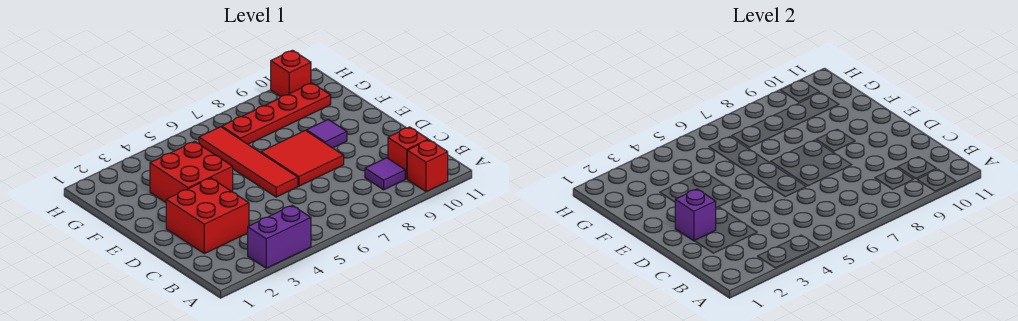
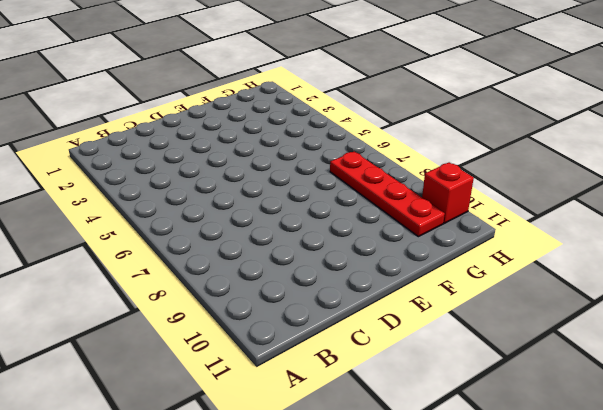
none -> purple 1x2 brick [248,205,311,268]
none -> red 1x1 brick [407,140,448,192]
none -> purple 1x1 tile [365,158,405,190]

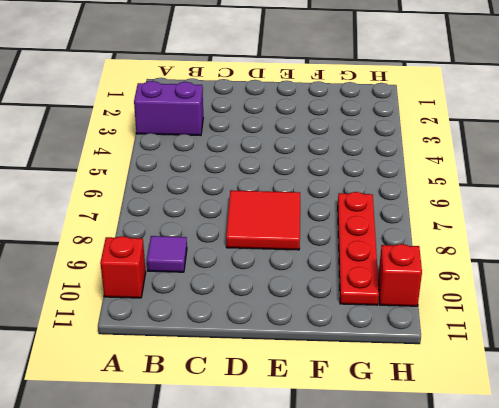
purple 1x2 brick [134,81,203,135] -> purple 1x2 brick turned to [248,205,311,268]
none -> red 1x1 brick [388,127,428,179]
none -> red 2x2 brick [166,178,249,254]
none -> red 1x4 tile [199,127,298,197]

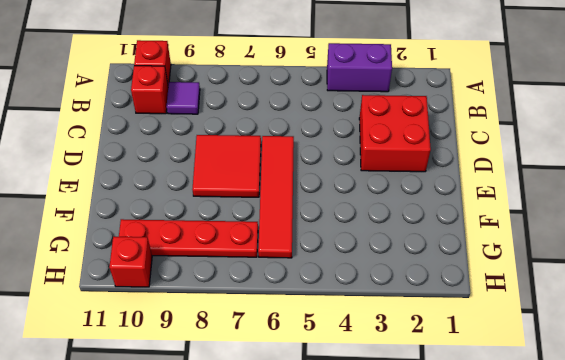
none -> red 2x2 brick [150,142,233,202]
none -> purple 1x1 tile [307,120,347,148]
none -> purple 1x1 brick [675,189,716,241]

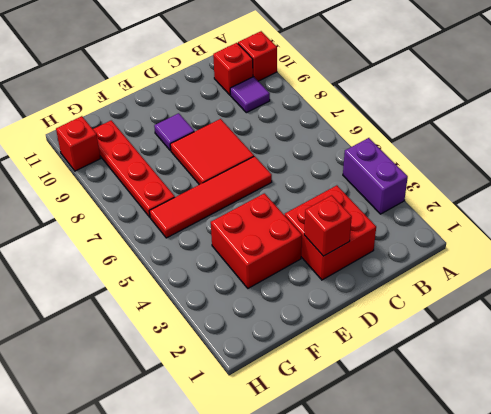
red 1x1 brick [304,195,352,256] -> purple 1x1 brick [675,189,716,241]

